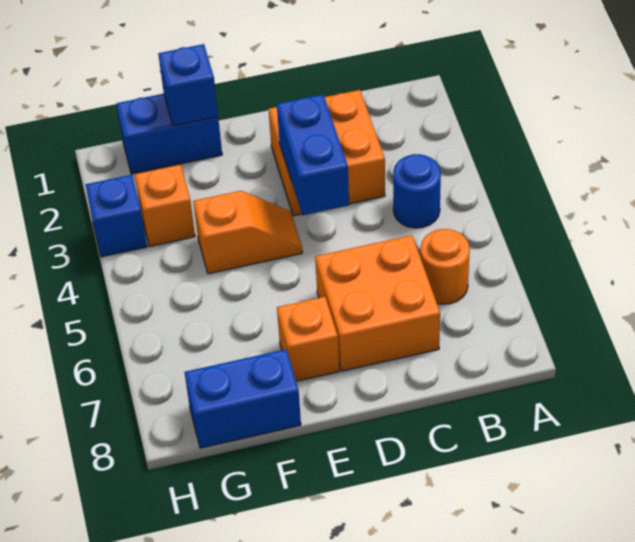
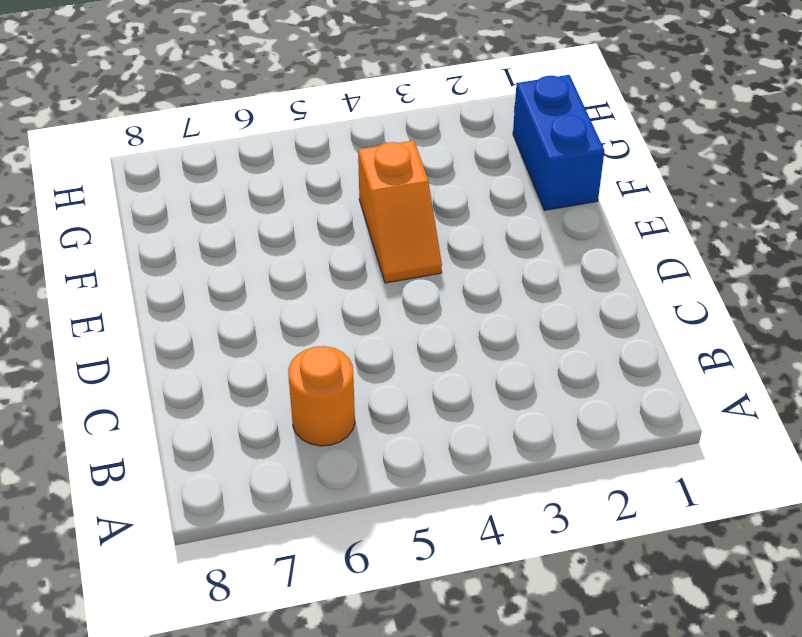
none -> blue 1x1 round brick [393,154,441,228]
none -> orange 2x2 brick [269,90,385,216]
none -> orange 2x2 brick [315,235,440,371]

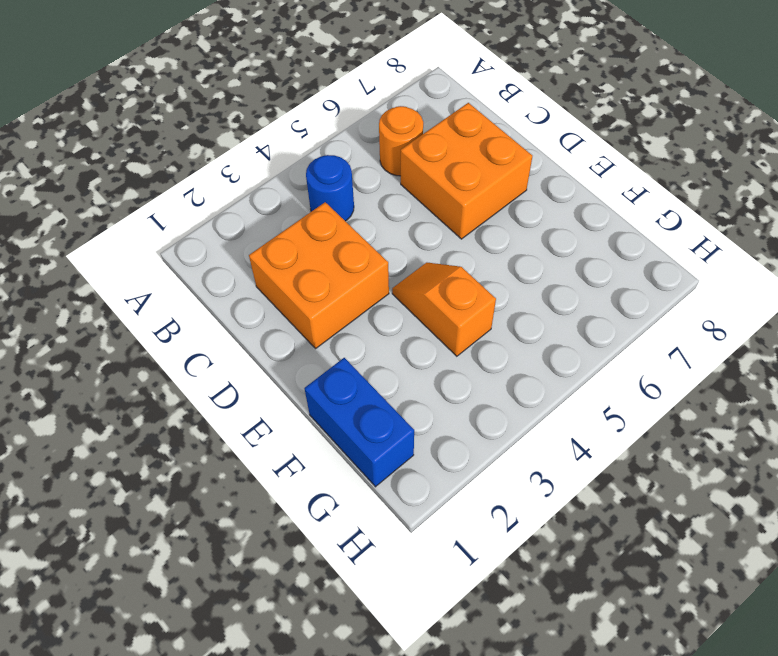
none -> orange 1x1 brick [277,297,339,381]
none -> blue 1x2 brick [184,349,301,448]
none -> orange 1x1 brick [134,165,195,246]

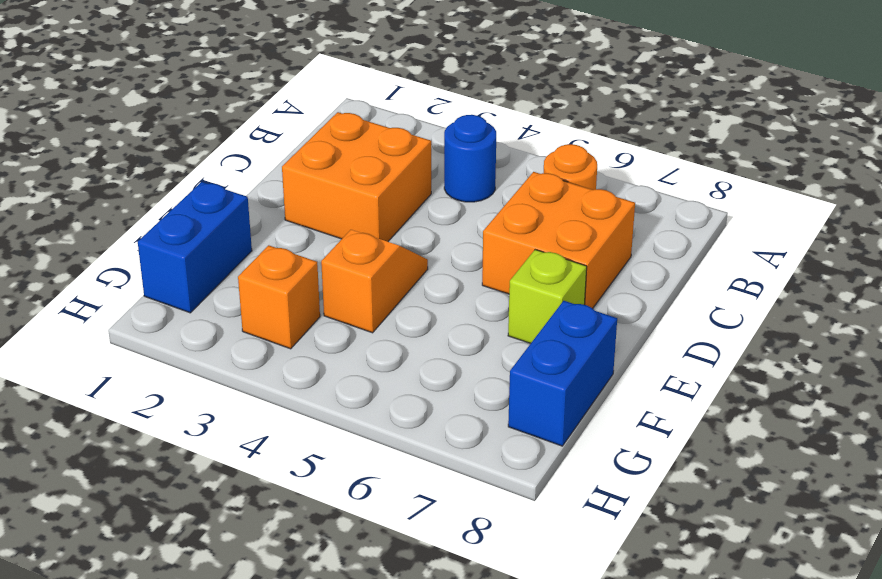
lime 1x1 brick [508,250,587,344] -> orange 1x1 brick [277,297,339,381]
none -> blue 1x1 brick [86,175,147,257]
none -> blue 1x2 brick [277,94,349,215]
none -> blue 1x1 brick [158,44,218,126]

